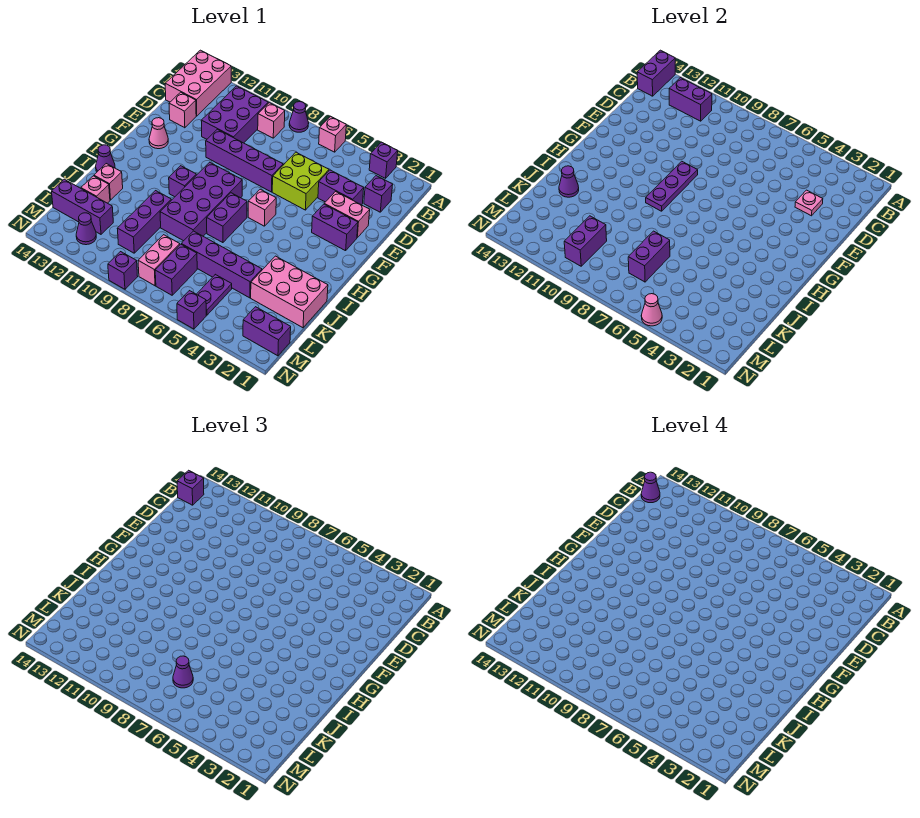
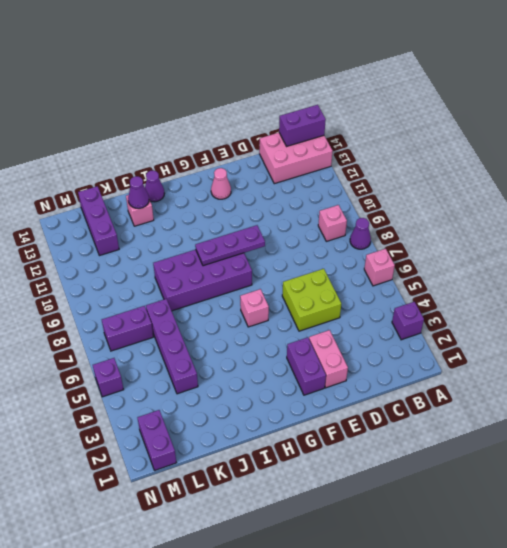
none -> purple 2x3 brick [201,86,268,143]
none -> purple 1x1 brick [364,176,393,212]
none -> purple 1x2 brick [318,170,364,205]
none -> pink 1x1 brick [169,92,196,128]

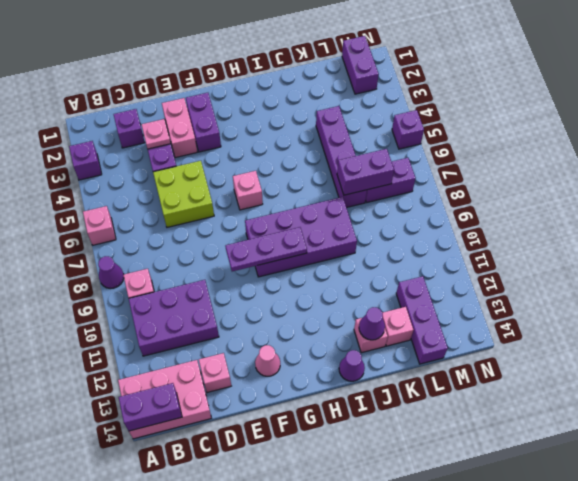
none -> purple 1x4 brick [206,129,283,192]
none -> purple 1x2 brick [207,193,247,243]
none -> purple 1x1 brick [169,166,196,197]
none -> pink 2x3 brick [251,256,328,328]

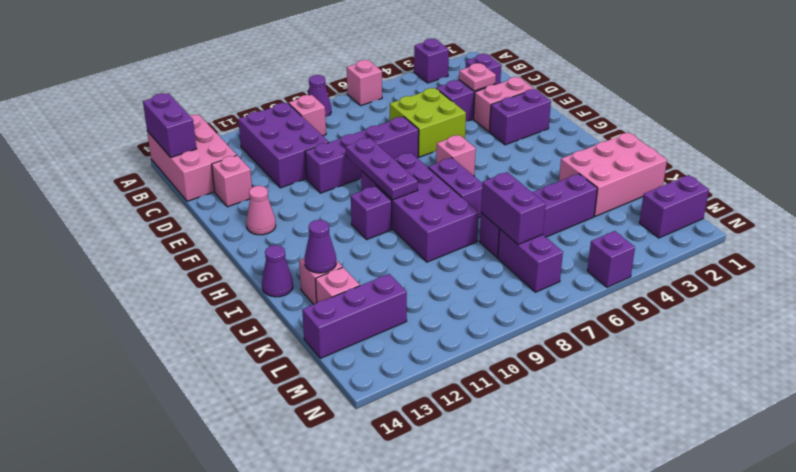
none -> purple 1x3 brick [117,191,171,253]
none -> purple 1x2 plate [197,274,232,315]
none -> pink 1x2 brick [138,235,180,286]
none -> purple 1x1 cone [76,213,96,245]

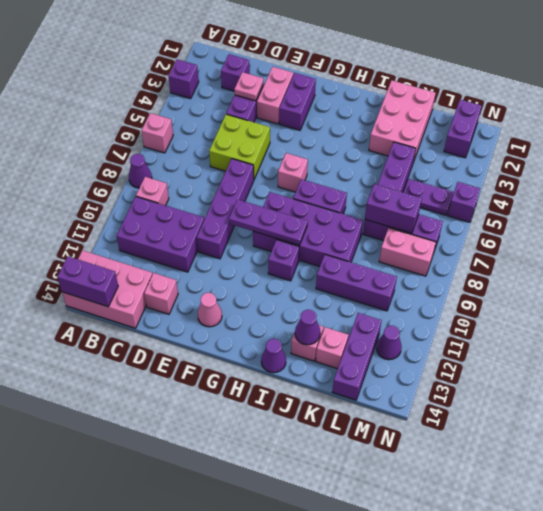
none -> purple 1x1 brick [108,252,138,289]
none -> purple 1x2 brick [669,78,712,121]
none -> purple 1x2 brick [564,216,607,266]
none -> pink 1x1 cone [641,294,662,326]

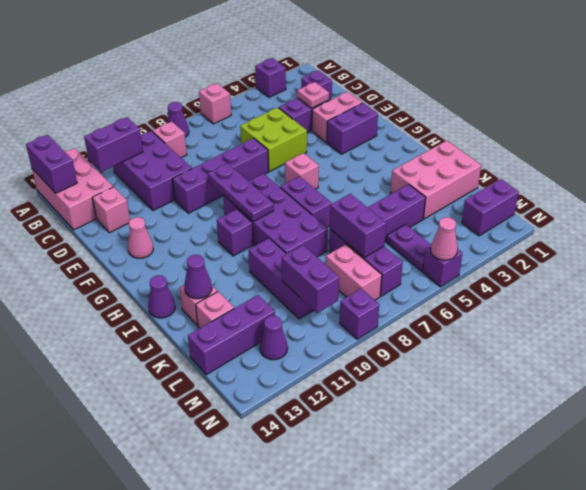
none -> purple 1x1 brick [177,470,204,505]
none -> purple 1x1 cone [173,656,193,688]
none -> purple 1x1 cone [641,472,660,503]

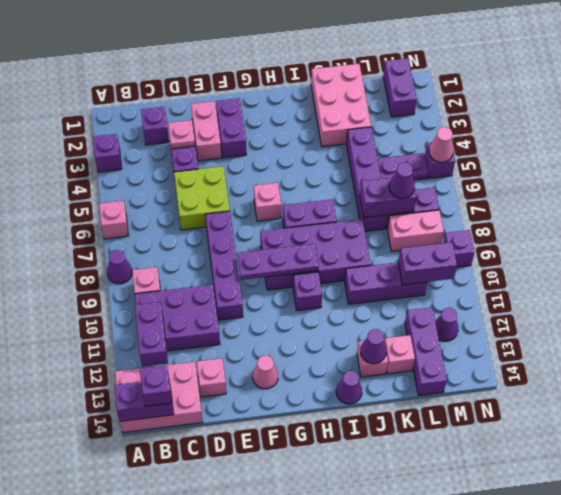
none -> purple 1x1 cone [641,472,660,503]

